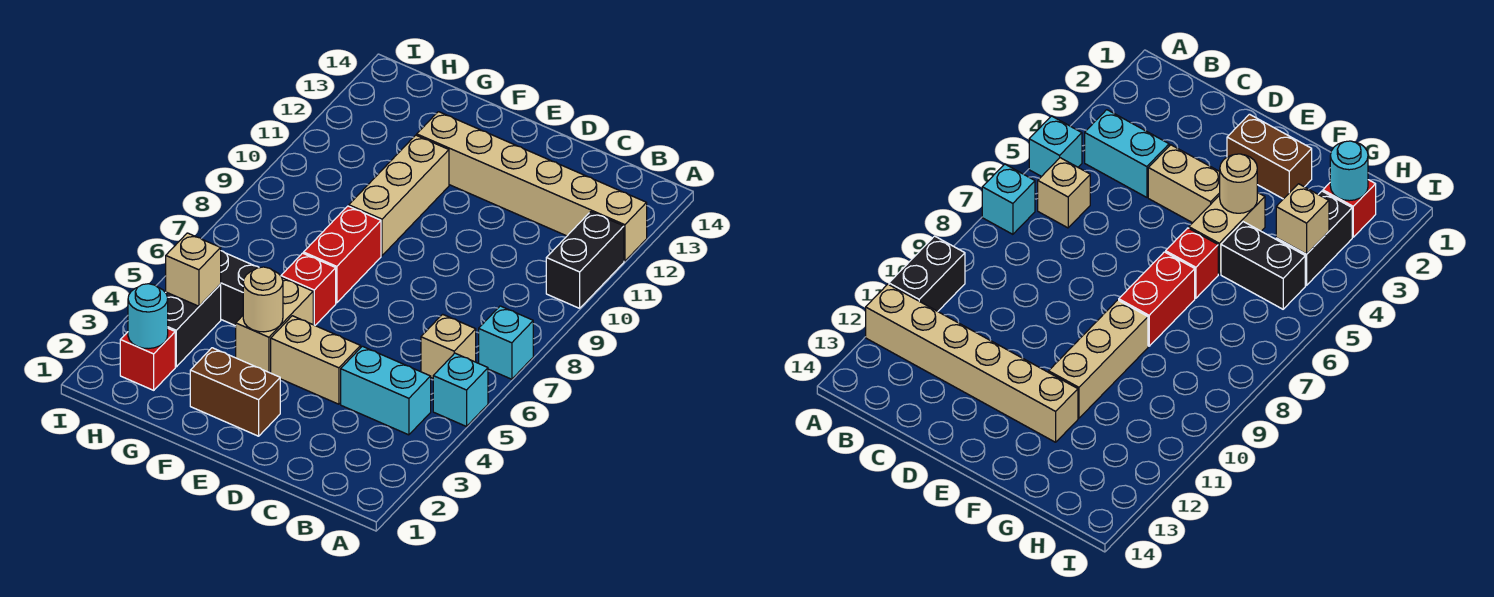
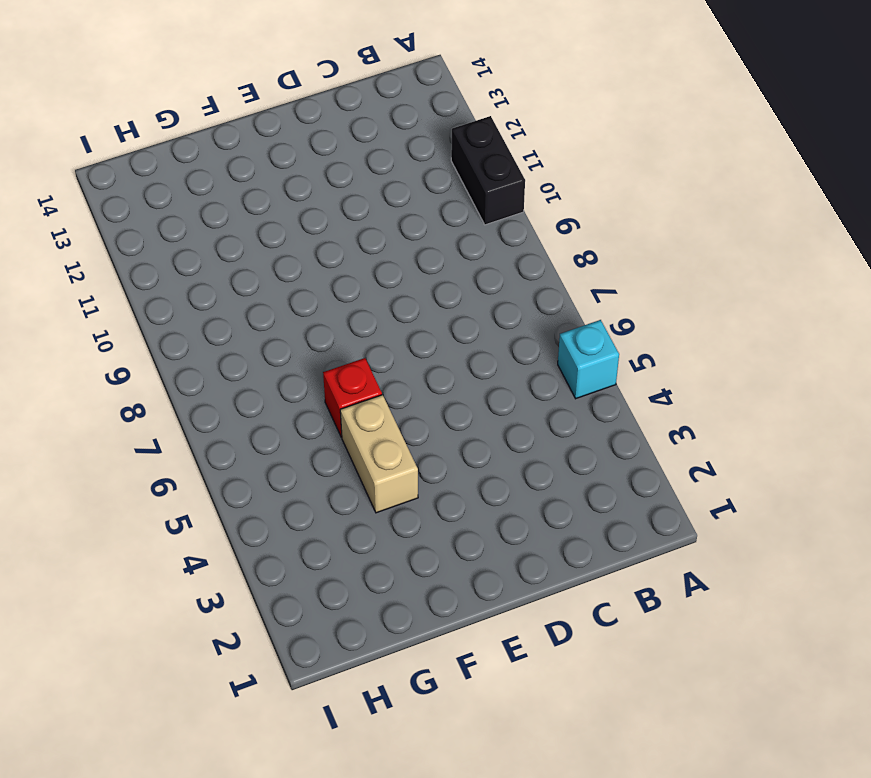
none -> cyan 1x1 brick [479,306,533,379]
none -> tan 1x6 brick [417,112,647,261]
none -> cyan 1x2 brick [341,346,431,435]

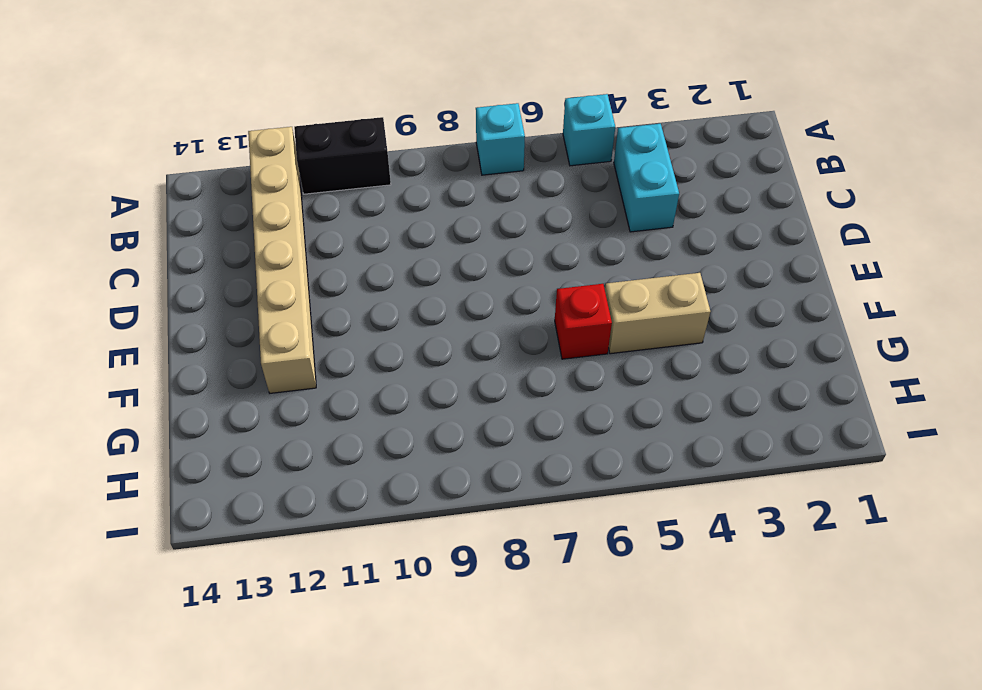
none -> tan 1x1 brick [421,314,476,378]
none -> tan 1x2 brick [271,316,361,404]
none -> brown 1x2 brick [190,348,280,436]

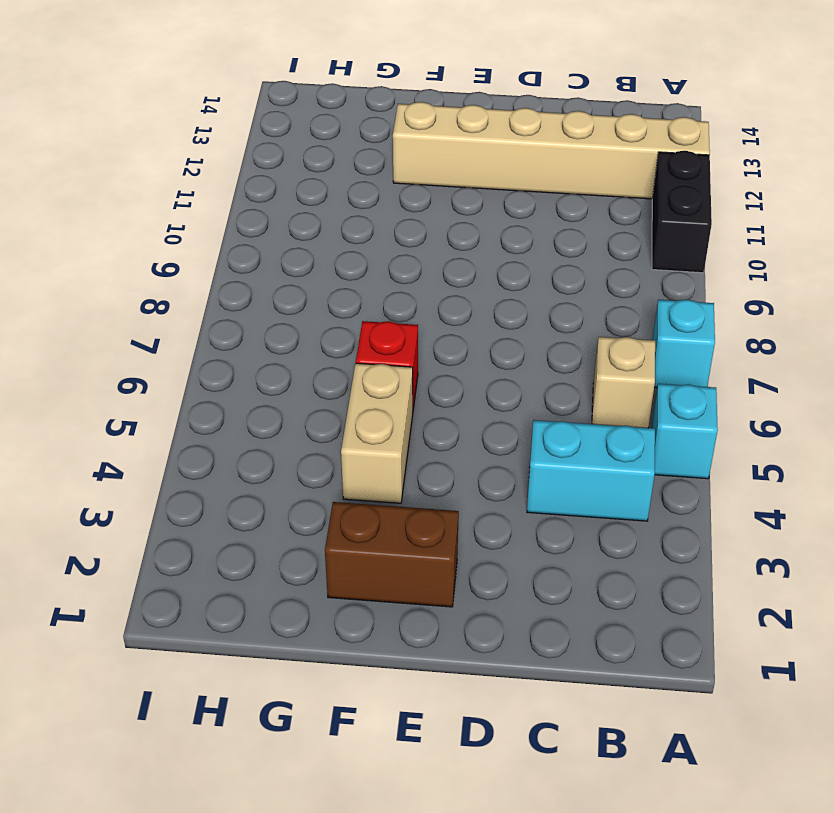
none -> tan 1x2 brick [271,316,361,404]
none -> red 1x2 brick [304,206,381,303]
none -> tan 1x3 brick [349,135,449,256]

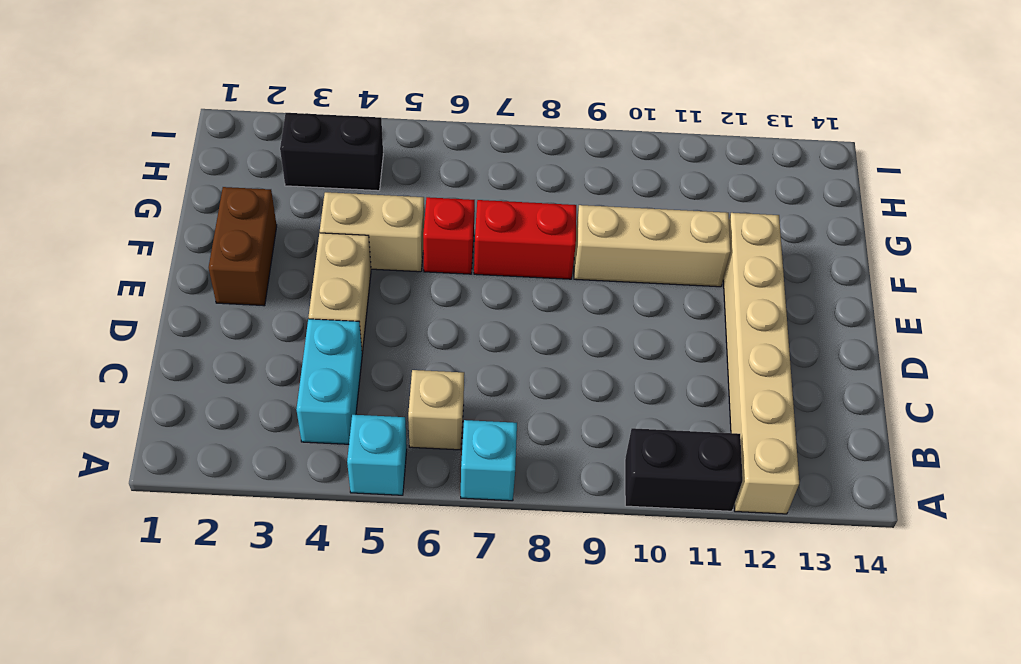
none -> black 1x2 brick [220,251,259,326]
none -> red 1x1 brick [120,329,175,390]
none -> tan 1x1 round brick [243,267,283,332]

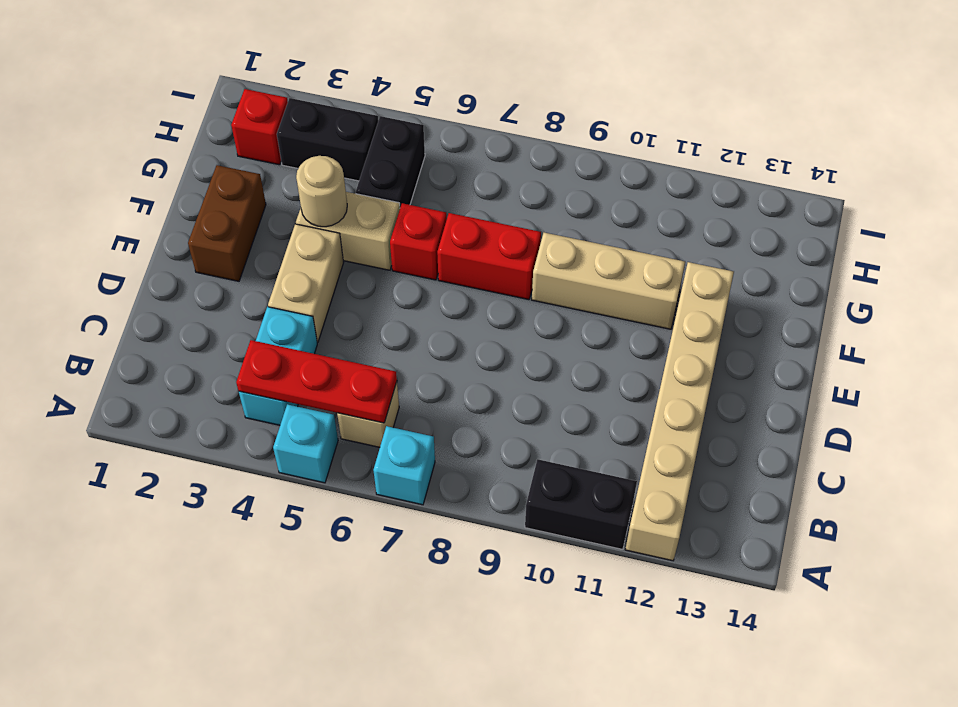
red 1x3 plate [236,340,397,423] -> none
none -> cyan 1x1 round brick [128,284,168,349]
none -> tan 1x1 brick [166,233,221,306]

